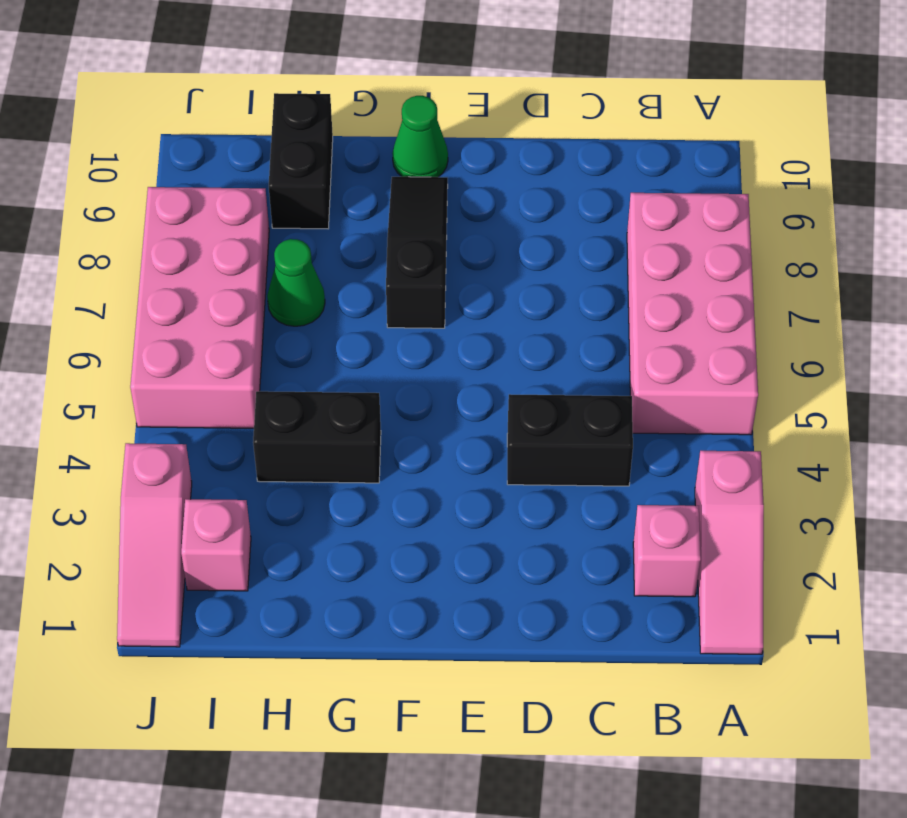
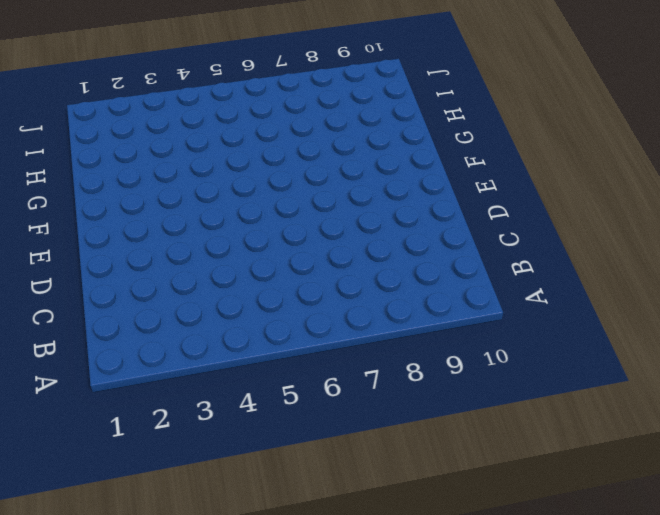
none -> pink 1x3 slope [695,451,764,654]
none -> pink 2x4 brick [627,193,758,435]
none -> pink 1x1 brick [633,505,701,597]

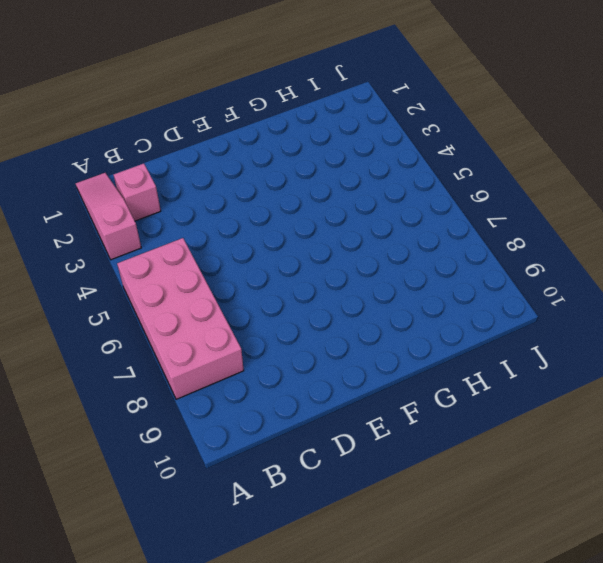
none -> black 1x2 brick [507,394,633,486]
none -> black 1x3 slope [386,177,448,328]
none -> green 1x1 cone [392,96,448,177]

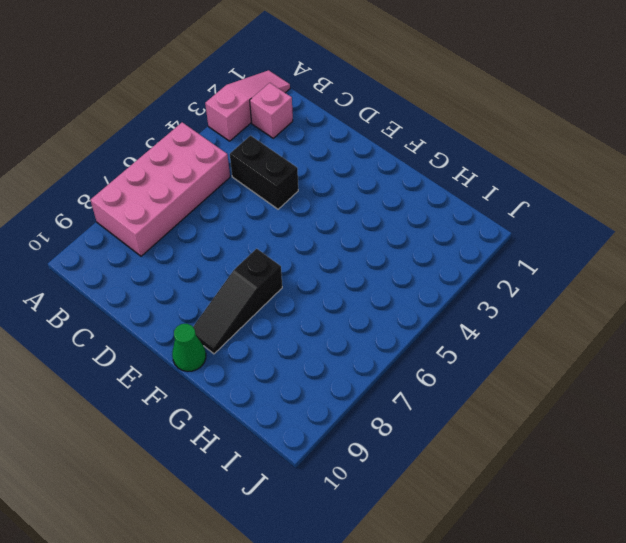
none -> black 1x2 brick [253,391,381,483]
none -> green 1x1 cone [267,239,325,326]
none -> black 1x2 brick [269,93,333,229]

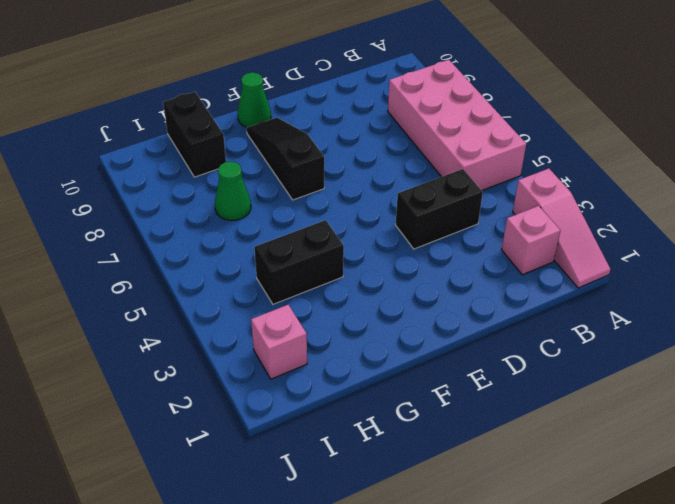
none -> pink 2x4 brick [130,187,269,428]
none -> pink 1x3 slope [117,443,192,647]

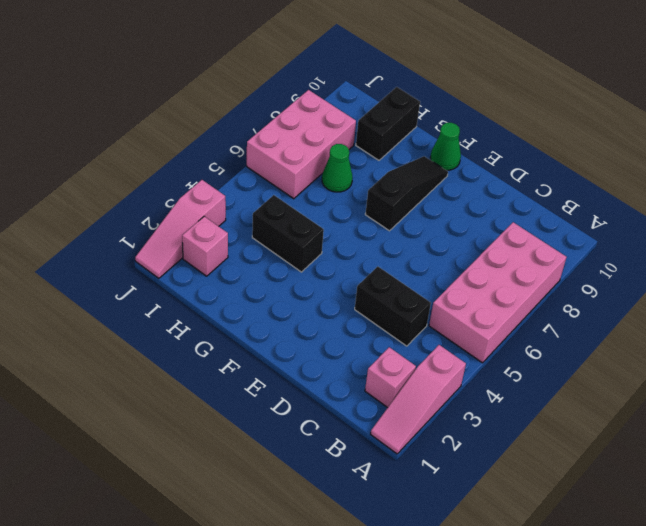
pink 2x3 brick [247,90,356,199] -> pink 2x4 brick [130,187,269,428]

